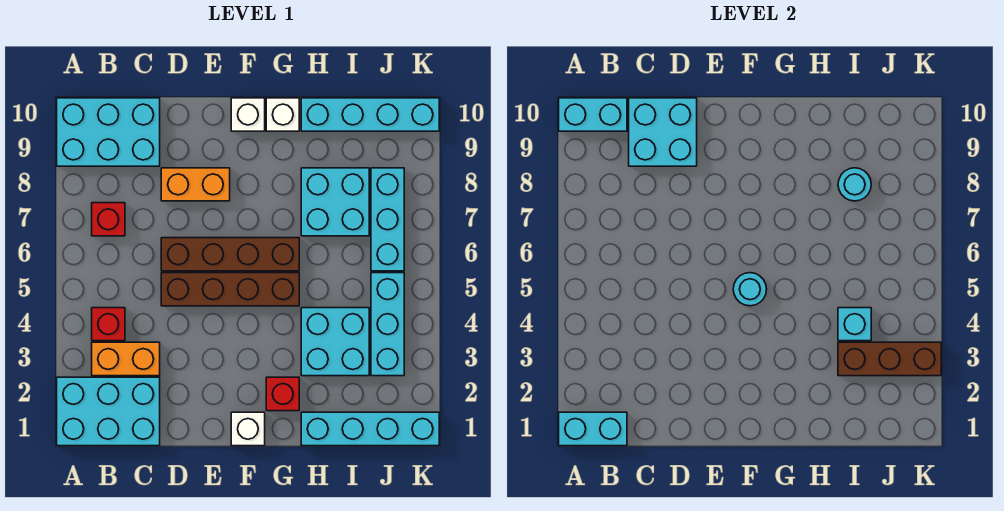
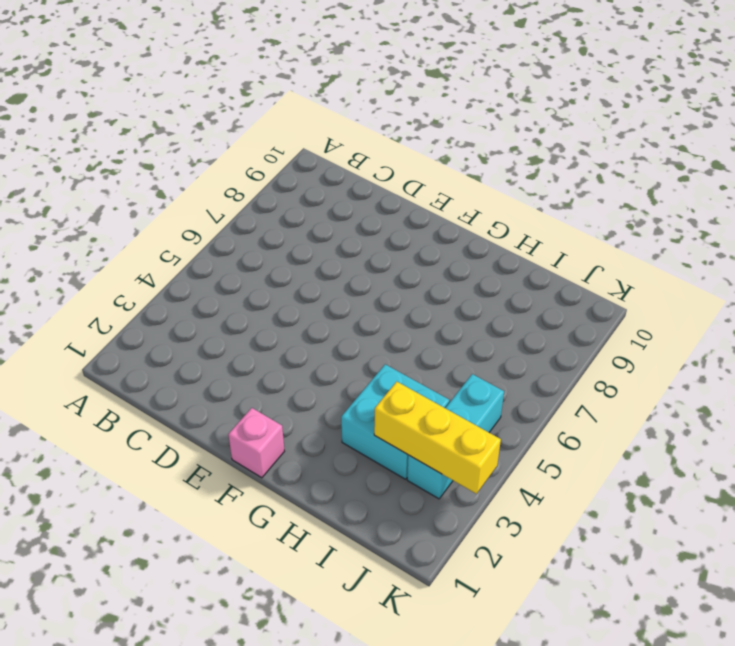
pink 1x1 brick [228,408,285,478] -> white 1x1 brick [231,412,265,446]
yellow 1x3 brick [374,382,501,494] -> brown 1x3 brick [838,342,941,376]
none -> cyan 2x3 brick [57,377,160,446]
none -> cyan 2x3 brick [57,98,160,166]
none -> orange 1x2 brick [92,342,160,376]

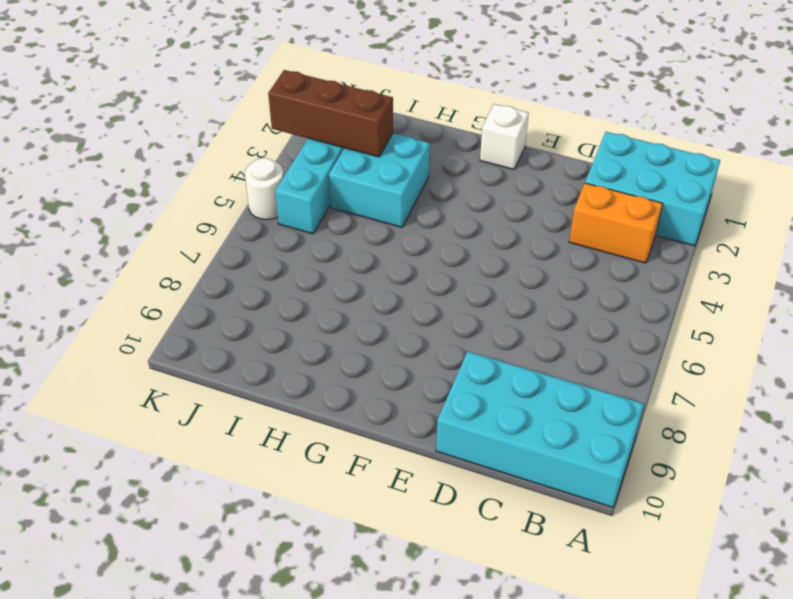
cyan 2x4 brick [436,352,644,507] -> cyan 2x3 brick [57,98,160,166]
white 1x1 round brick [245,158,283,220] -> none
none -> red 1x1 brick [92,308,125,341]
none -> red 1x1 brick [92,203,125,236]
none -> brown 1x4 brick [161,273,299,306]

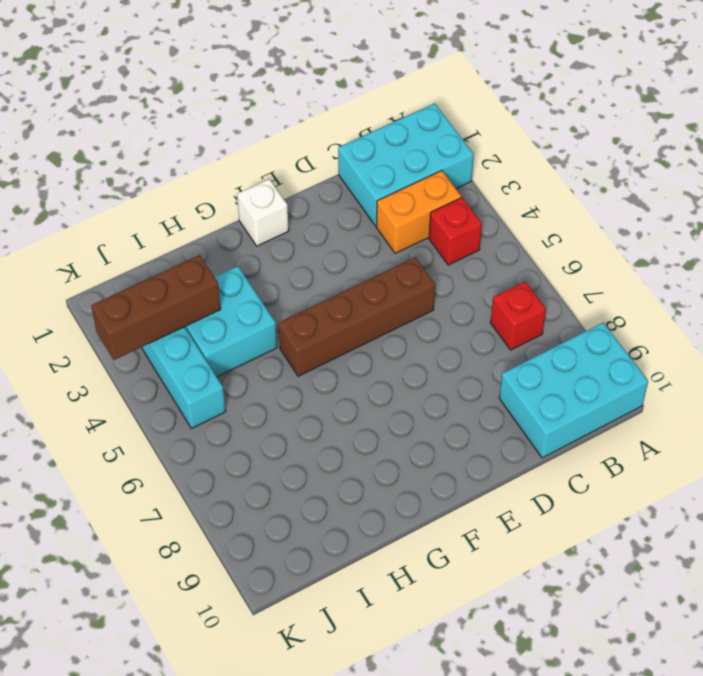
none -> brown 1x4 brick [161,238,299,271]
none -> orange 1x2 brick [161,168,230,201]
none -> white 1x1 brick [231,98,265,131]

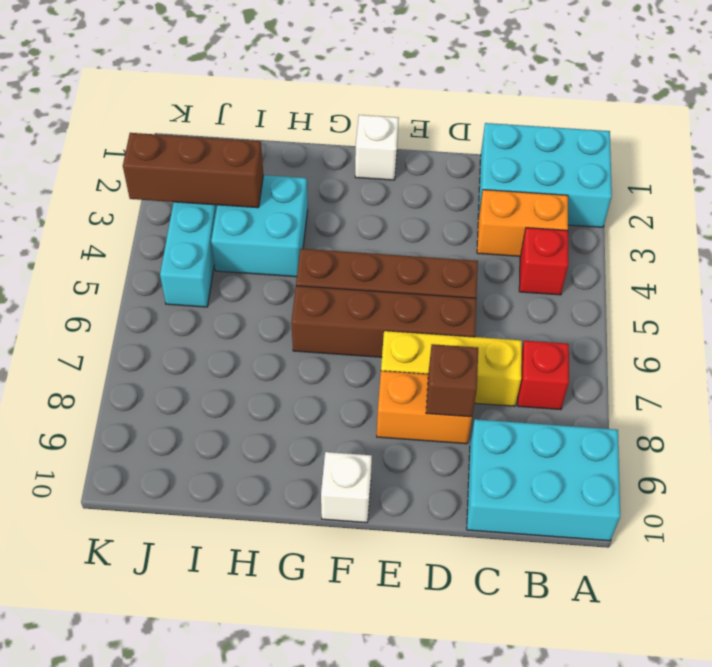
yellow 1x3 brick [381,331,522,406] -> none
brown 1x1 brick [426,344,478,417] -> none
none -> red 1x1 brick [266,377,299,411]
none -> white 1x1 brick [266,98,299,131]
none -> cyan 1x4 brick [301,412,439,446]

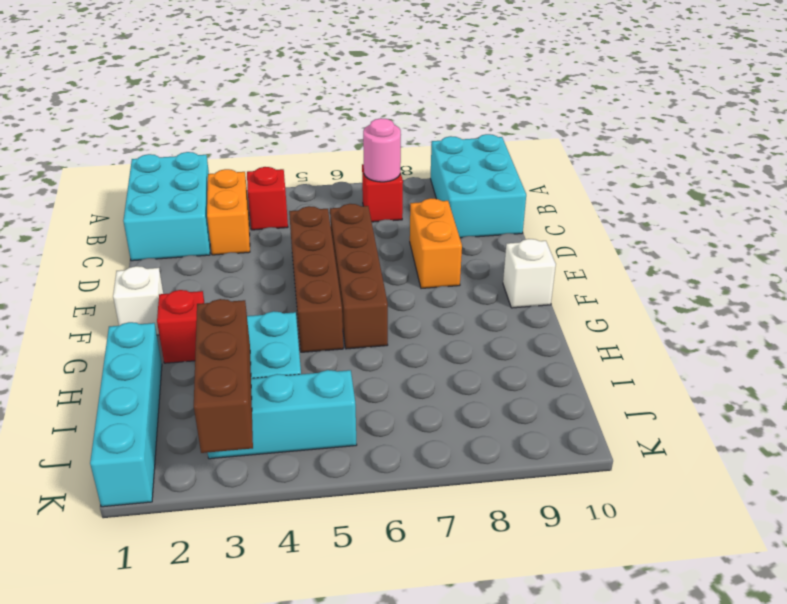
pink 1x1 round brick [363,118,401,182] -> none
none -> white 1x1 brick [266,98,299,131]
none -> cyan 2x2 brick [301,168,369,236]
none -> cyan 1x4 brick [301,98,439,131]

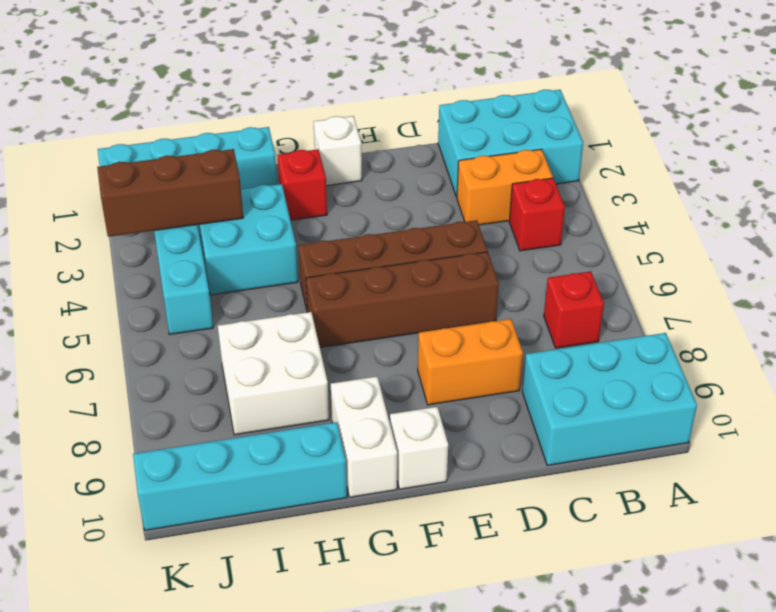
white 1x2 brick [331,377,397,497] -> white 1x1 brick [266,98,299,131]
white 2x2 brick [218,312,329,435] -> cyan 2x2 brick [301,168,369,236]
none -> cyan 1x3 brick [371,168,404,271]
none -> cyan 1x2 brick [559,412,627,446]
none -> cyan 1x2 brick [559,98,627,131]

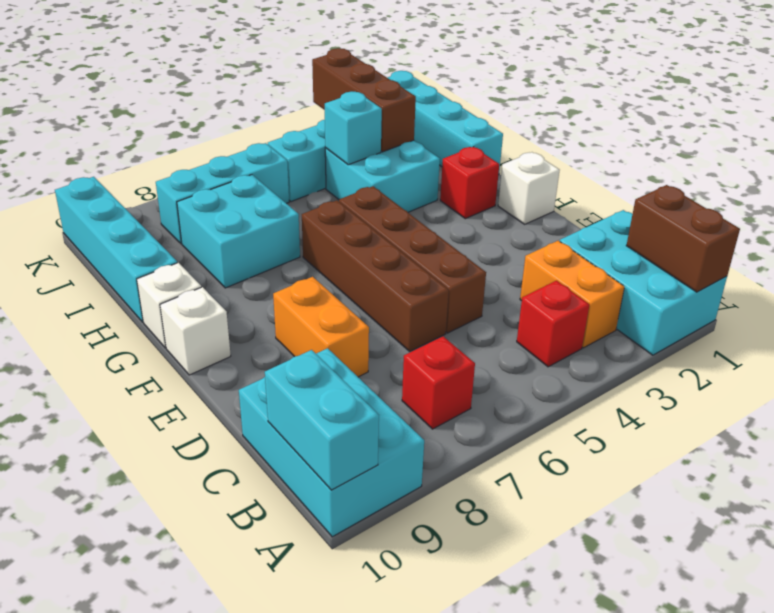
brown 1x2 brick [626,185,740,292] -> cyan 1x2 brick [559,412,627,446]
none -> cyan 2x2 brick [629,98,697,166]
none -> cyan 1x1 round brick [733,273,767,306]
none -> cyan 1x1 round brick [838,168,871,201]

